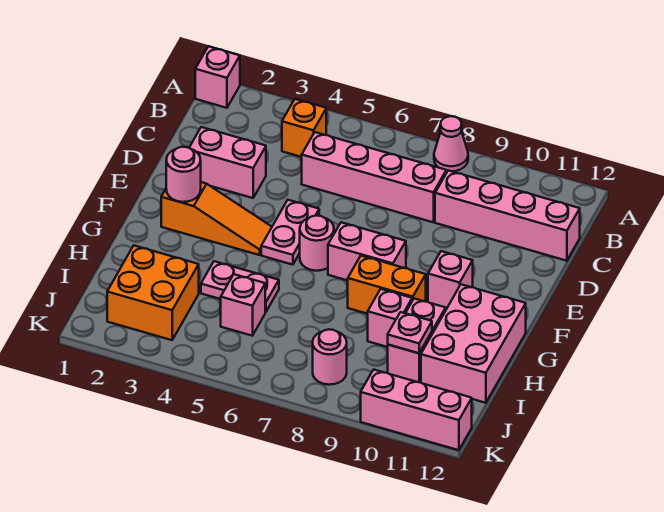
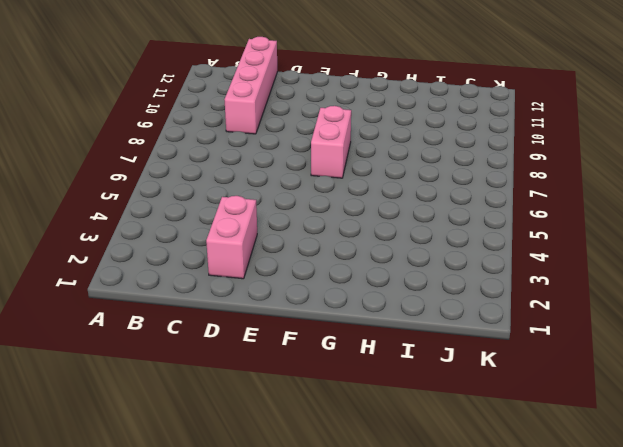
none -> pink 1x1 brick [195,46,240,108]
none -> pink 1x1 cone [434,116,468,171]
none -> orange 1x1 brick [282,99,326,157]

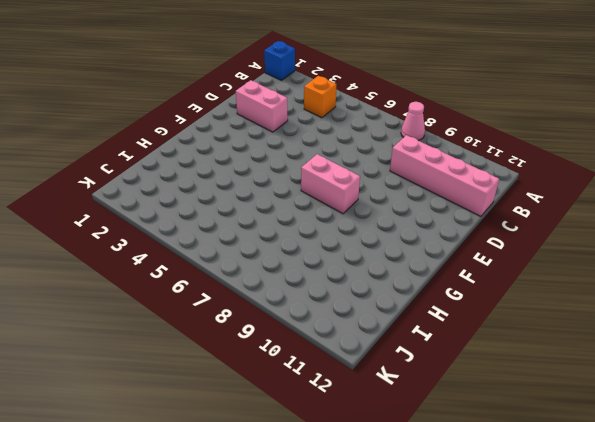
blue 1x1 brick [264,41,295,80] -> pink 1x1 brick [195,46,240,108]
none -> pink 1x4 brick [302,132,446,222]
none -> pink 1x2 plate [261,200,319,265]
none -> orange 1x3 slope [161,182,272,255]

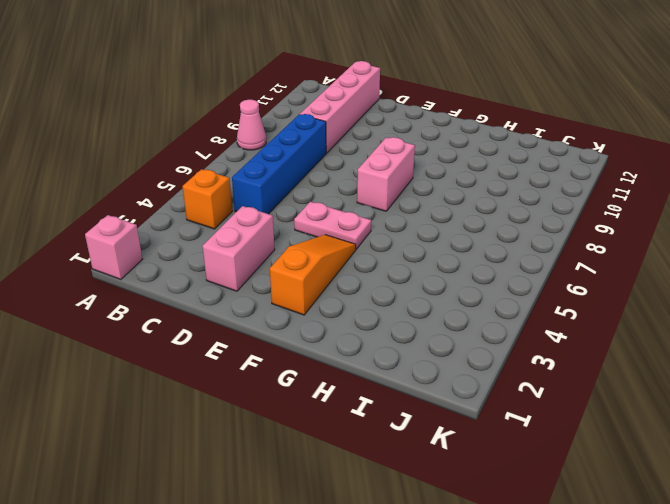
blue 1x4 brick [232,114,326,214] -> pink 1x4 brick [302,132,446,222]
none -> pink 1x1 round brick [300,216,334,271]
none -> pink 1x1 brick [428,251,473,309]
none -> orange 1x2 brick [348,256,426,314]

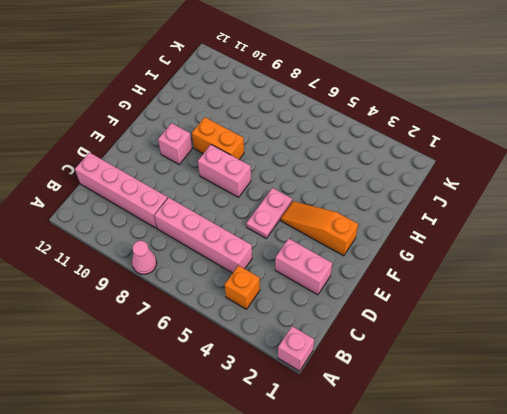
none -> pink 1x1 round brick [300,216,334,271]
none -> pink 2x3 brick [421,284,526,403]
none -> pink 1x2 plate [201,261,279,312]

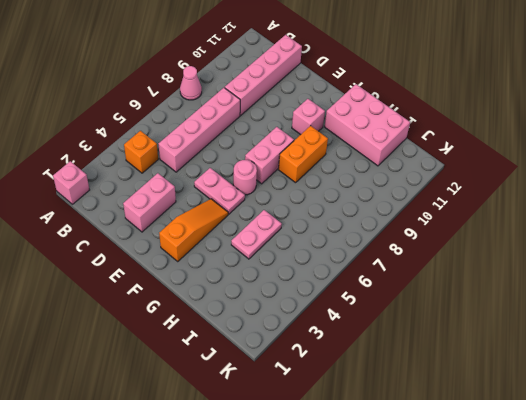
none -> pink 1x1 brick [368,289,412,347]
none -> pink 1x2 brick [388,299,446,382]
none -> orange 2x2 brick [107,246,199,340]

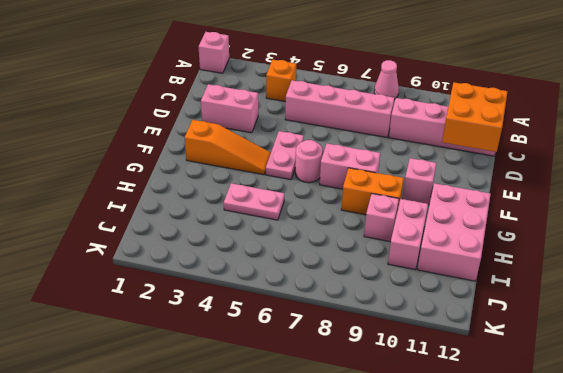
orange 2x2 brick [442,82,508,152] -> orange 2x2 brick moved to [107,246,199,340]
none -> pink 1x1 brick [221,274,265,336]
none -> pink 1x1 round brick [313,329,347,385]
none -> pink 1x3 brick [361,370,472,450]

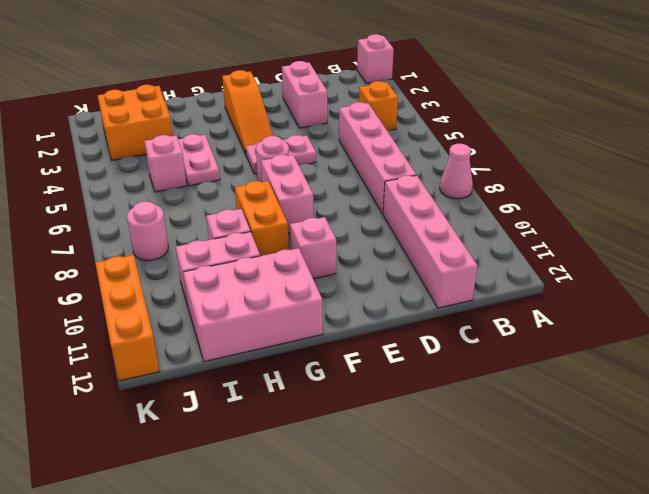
orange 1x3 brick [95,255,160,381] -> pink 1x3 brick [361,370,472,450]
none -> pink 1x1 round brick [166,147,201,202]
none -> pink 1x1 plate [388,312,432,353]

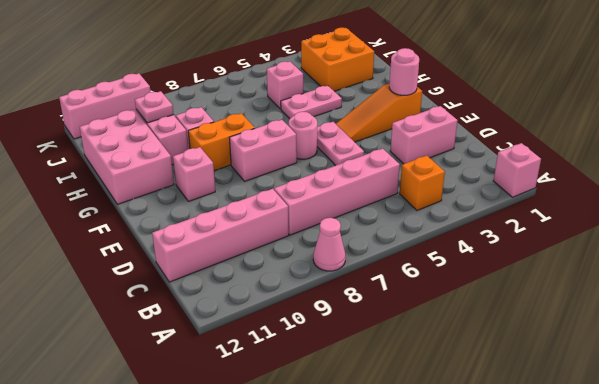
none -> pink 1x1 round brick [313,329,347,385]

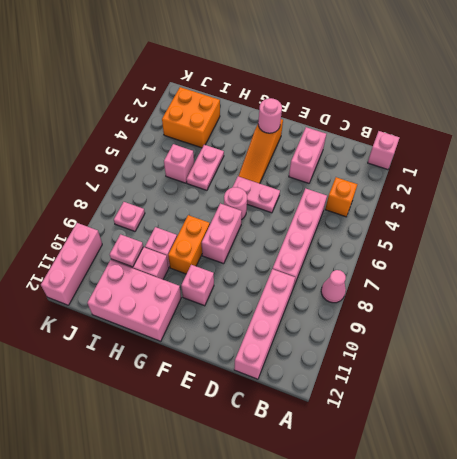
pink 1x1 plate [114,202,145,231] -> pink 1x1 round brick [313,329,347,385]

